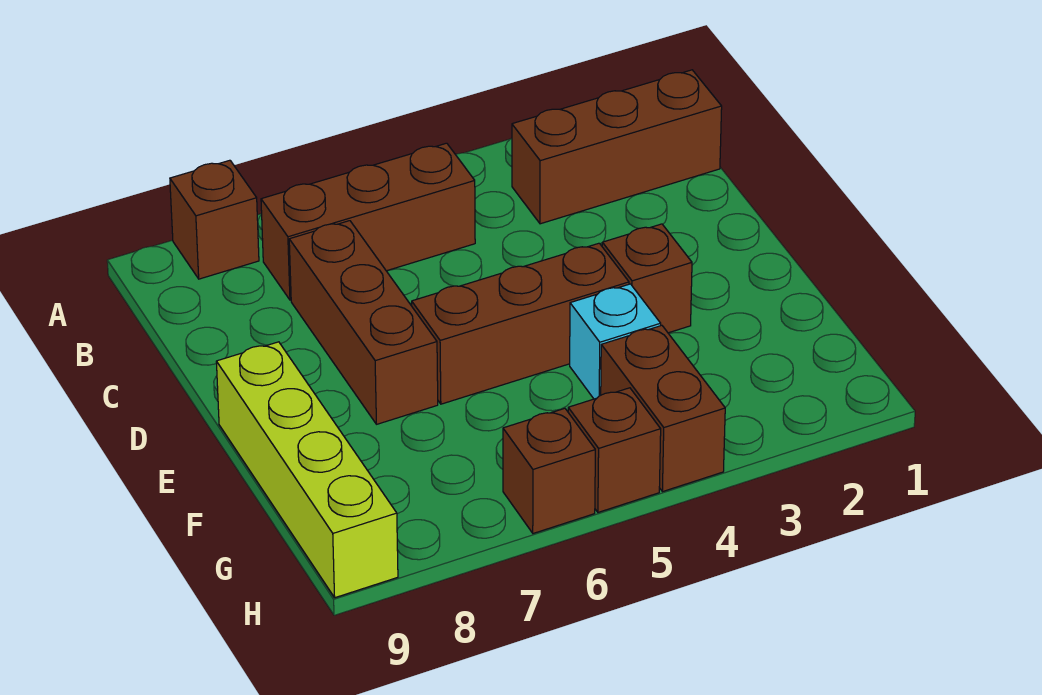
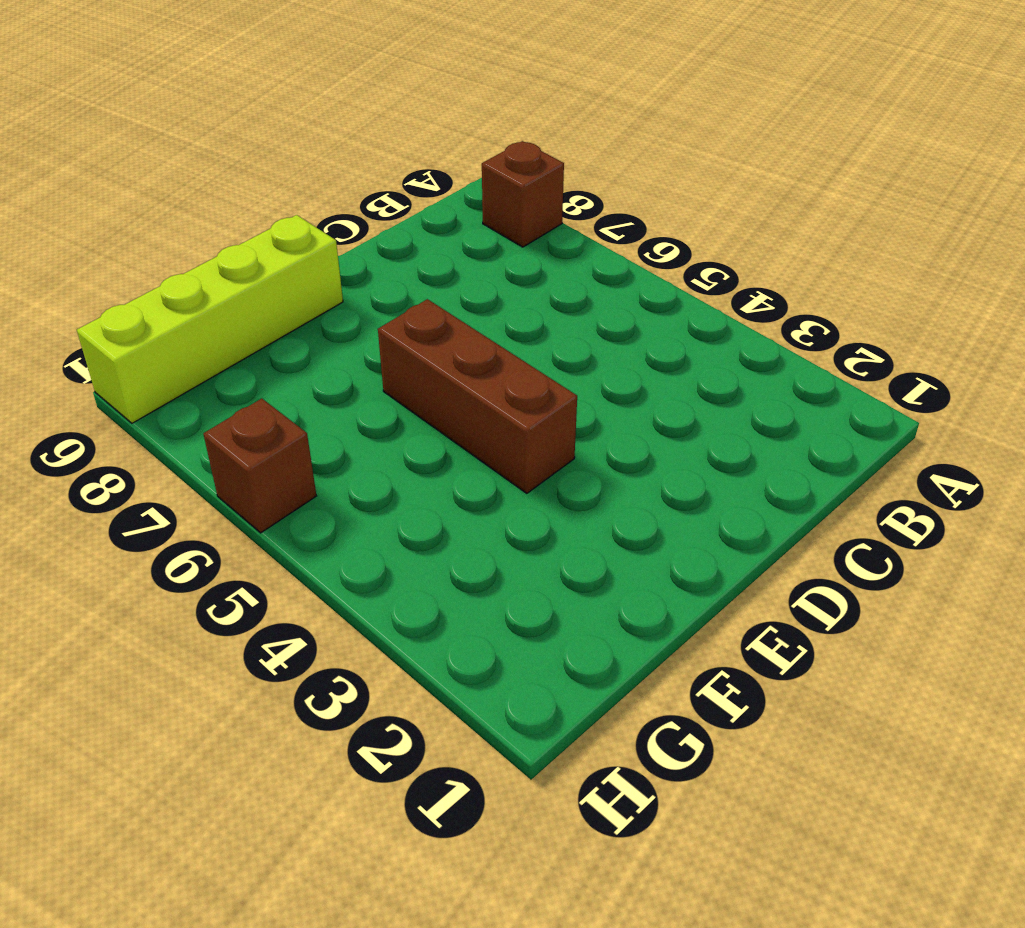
none -> brown 1x3 brick [512,70,722,224]
none -> brown 1x3 brick [261,143,475,300]

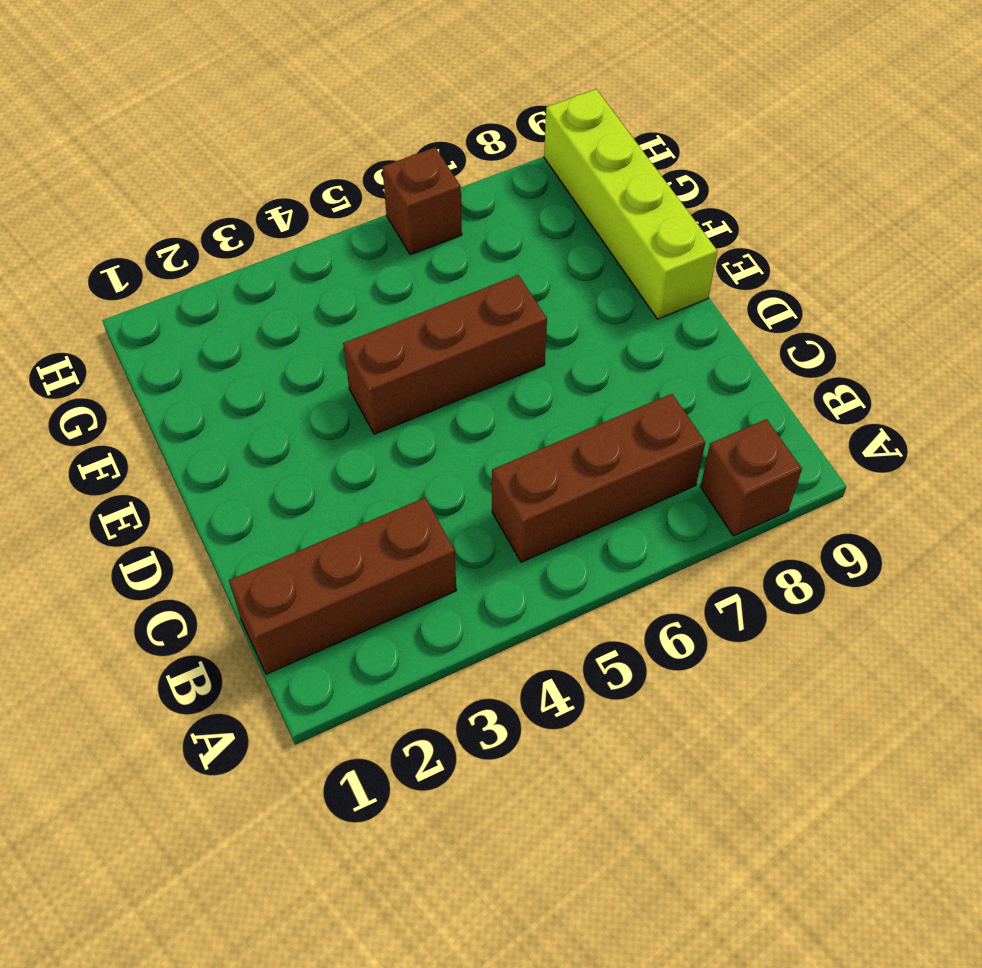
none -> brown 1x3 brick [289,221,438,424]
none -> brown 1x1 brick [602,224,692,333]

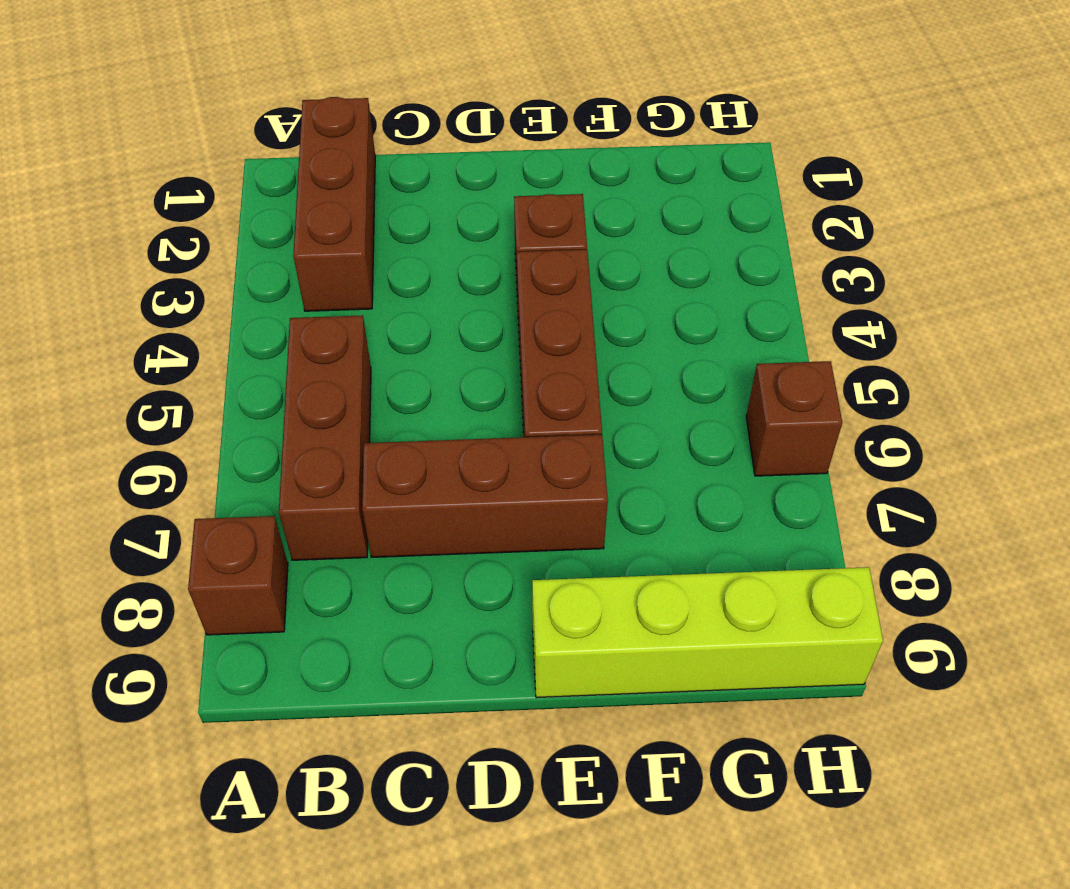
none -> cyan 1x1 brick [570,284,661,399]
none -> brown 1x2 brick [601,325,725,492]

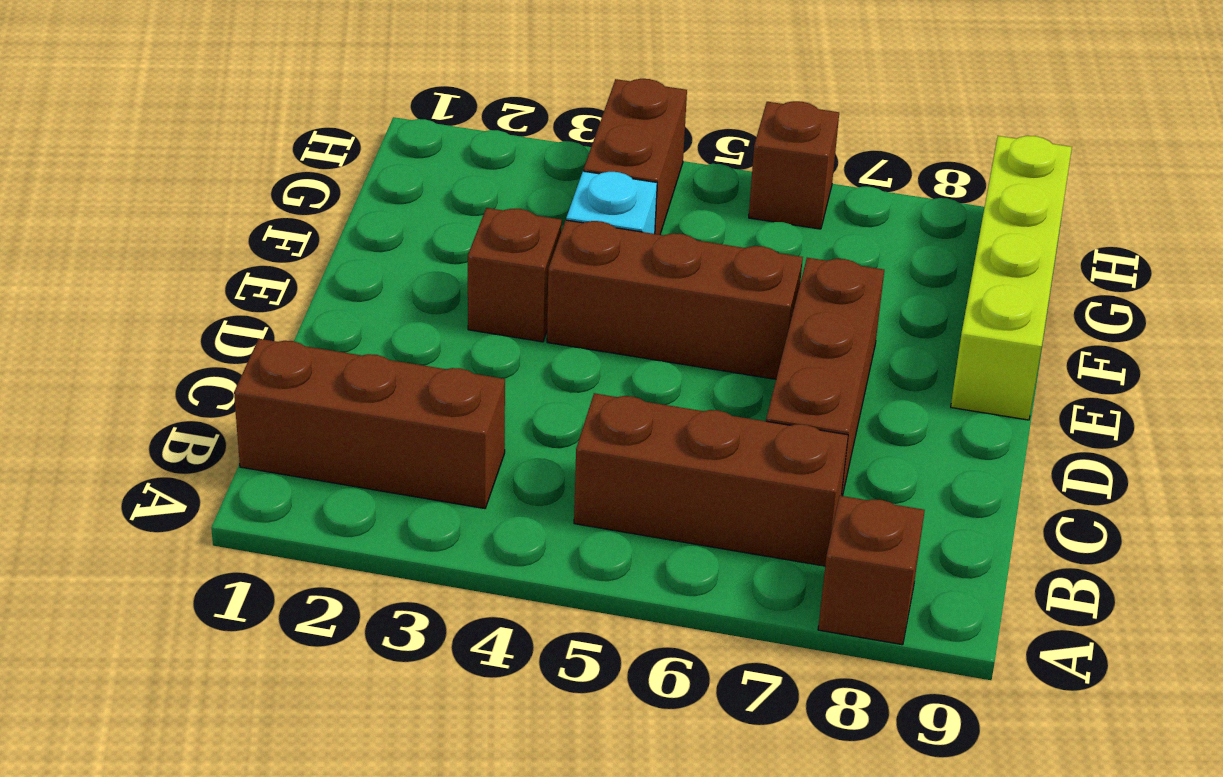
none -> brown 1x1 brick [568,388,661,512]

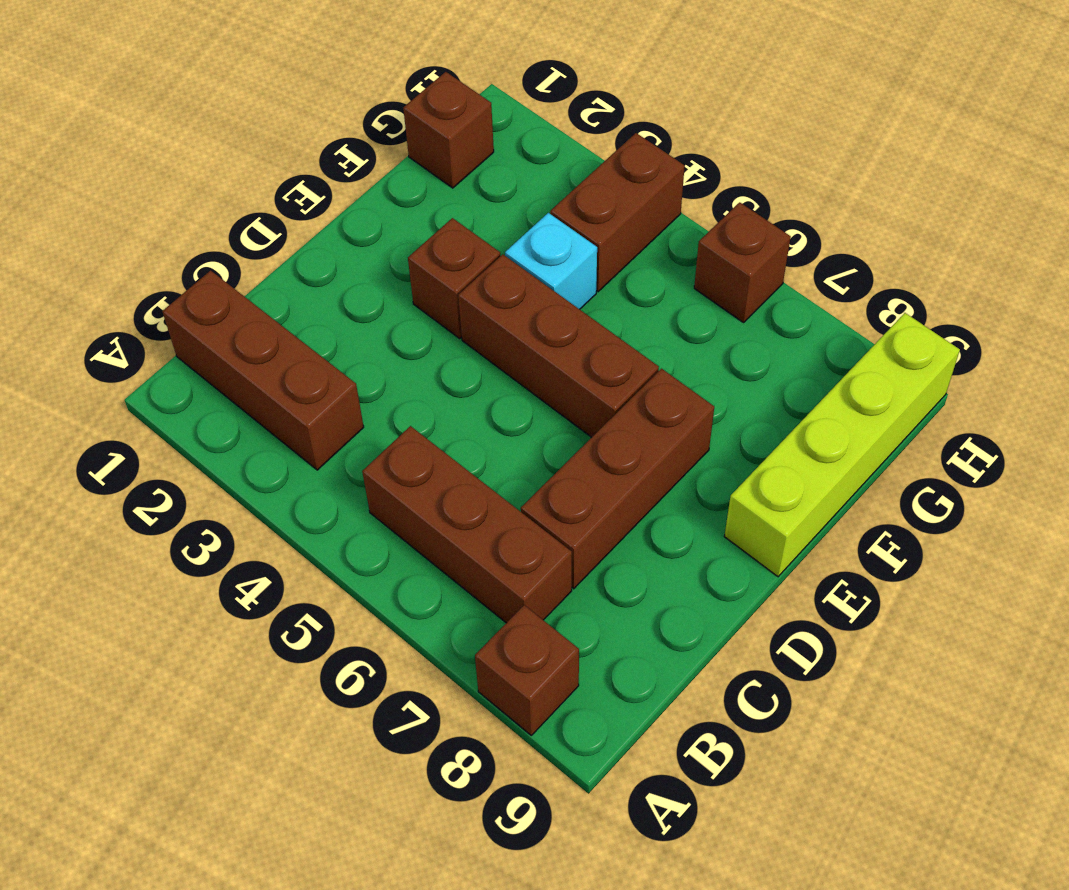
brown 1x1 brick [403,72,494,188] -> brown 1x1 brick moved to [568,388,661,512]

